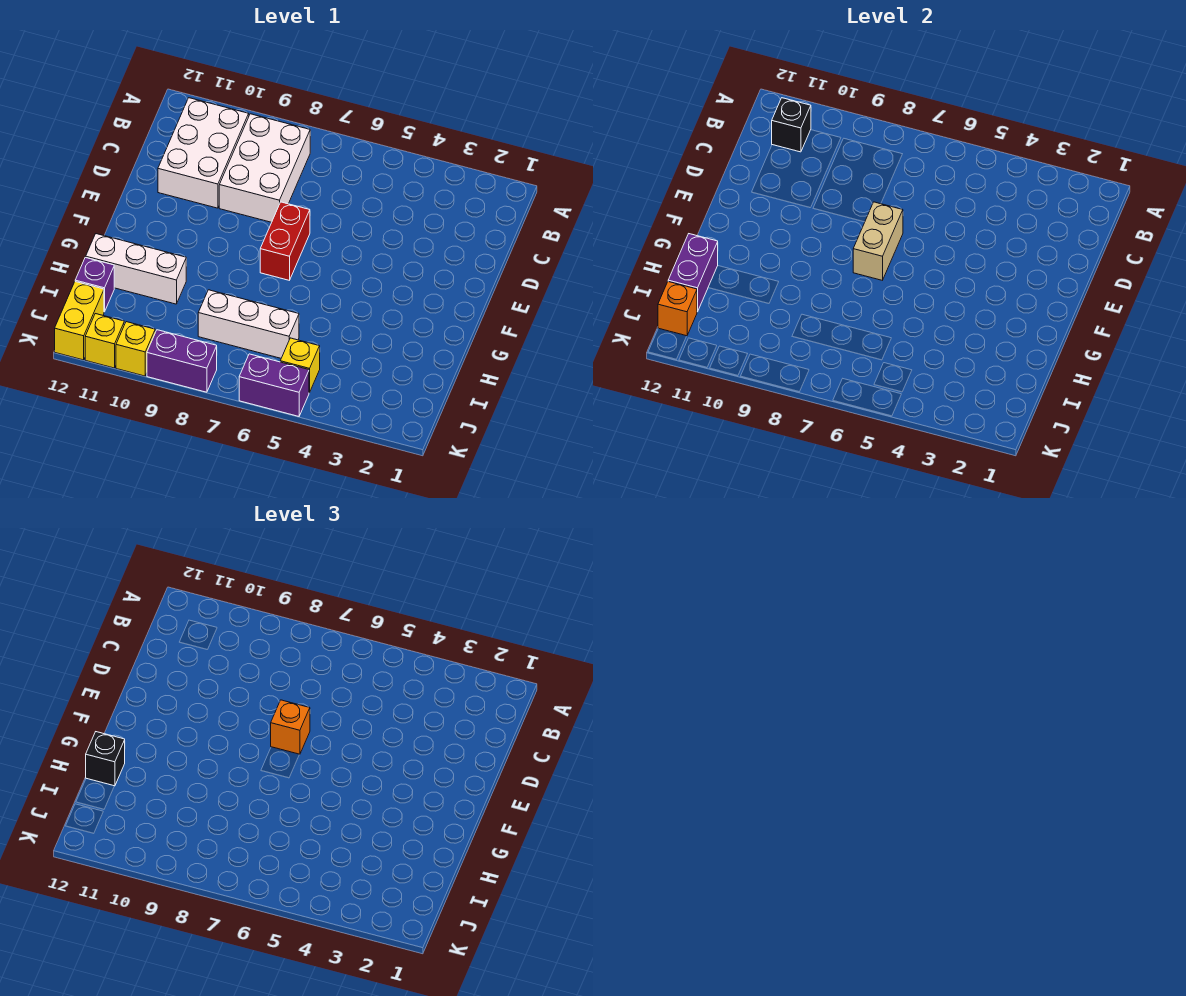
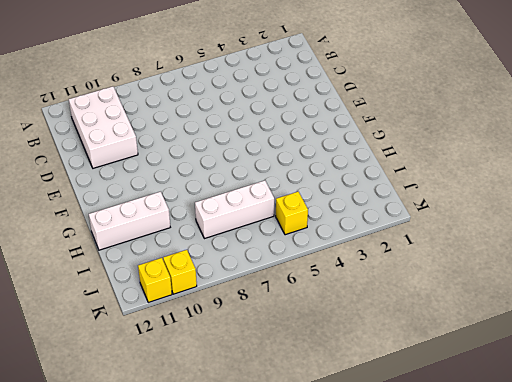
none -> white 2x3 brick [219,114,310,222]
none -> red 1x2 brick [260,202,310,280]
none -> purple 1x1 brick [75,257,114,312]

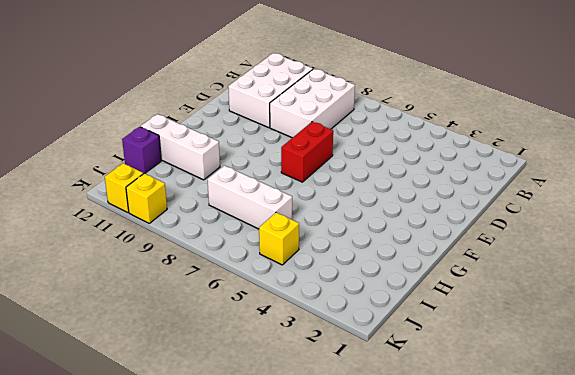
none -> yellow 1x2 brick [55,282,104,360]
none -> purple 1x2 brick [239,354,309,416]
none -> purple 1x2 brick [147,330,217,392]

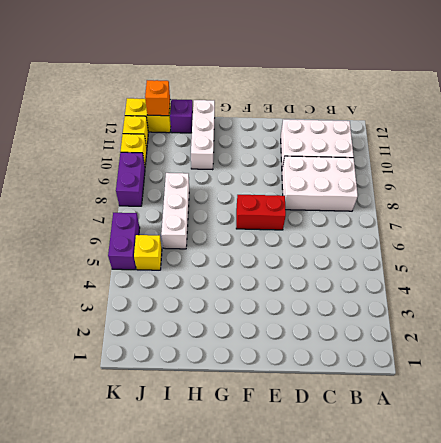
none -> black 1x1 brick [772,98,811,152]
none -> tan 1x2 brick [853,202,903,280]
none -> purple 1x2 brick [668,234,718,312]

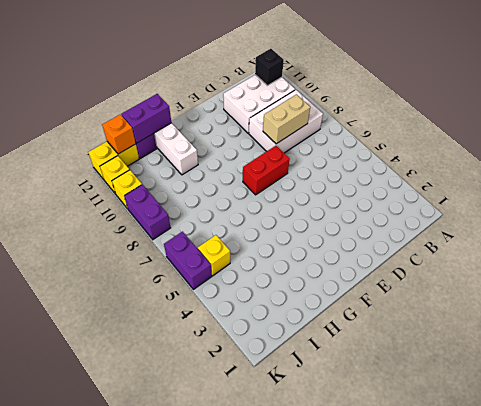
tan 1x2 brick [263,95,310,144] -> tan 1x2 brick moved to [853,202,903,280]
none -> white 1x3 brick [198,290,299,358]
none -> orange 1x1 brick [271,700,310,755]
none -> black 1x1 brick [86,732,125,786]

